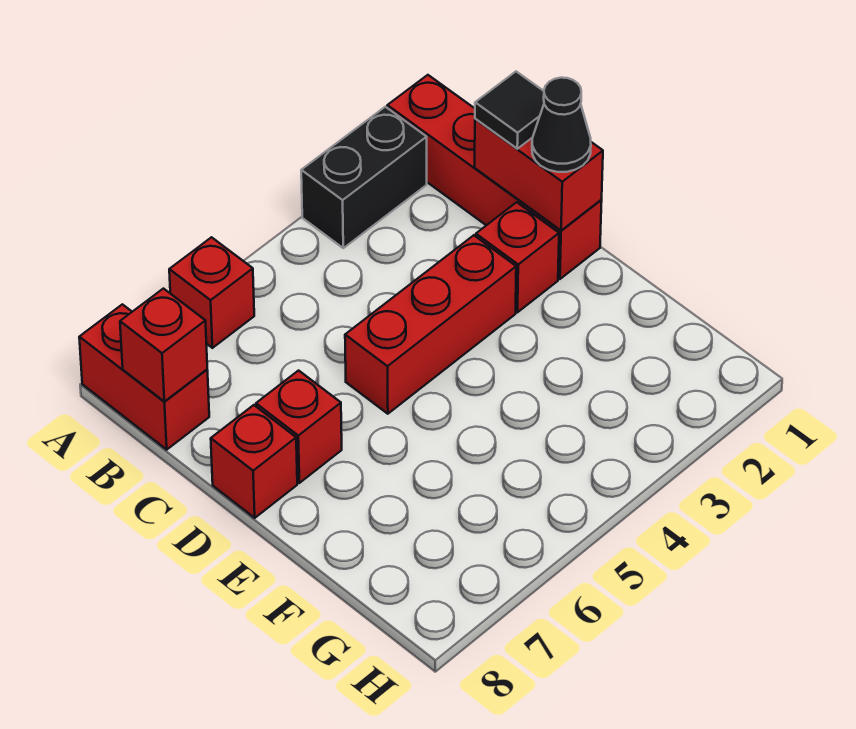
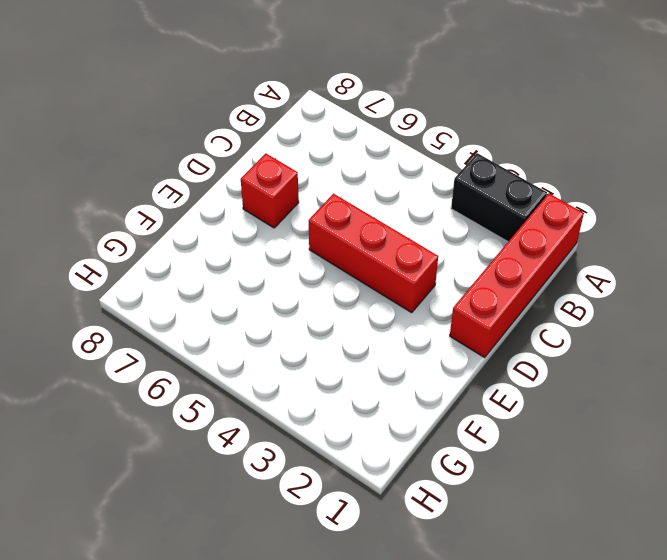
none -> red 1x1 brick [169,237,254,348]
none -> red 1x2 brick [79,304,209,450]
none -> red 1x1 brick [476,202,559,312]

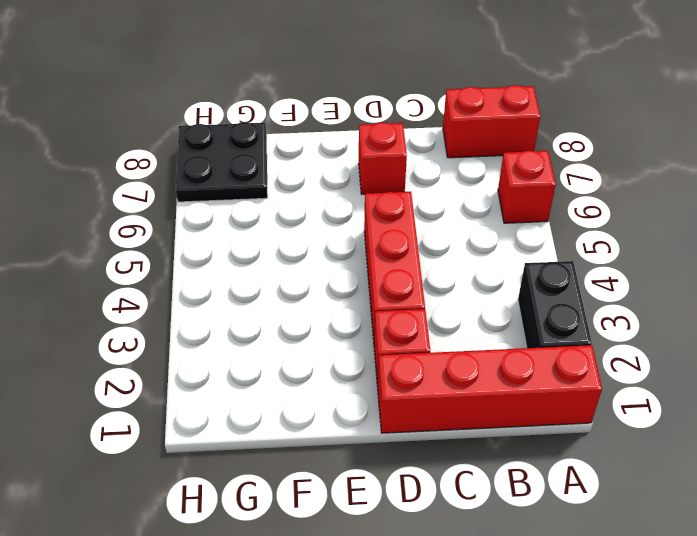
black 2x2 plate [176,122,268,202] -> none
none -> red 1x1 brick [211,405,297,518]
none -> red 1x1 brick [120,289,207,401]
none -> red 1x2 brick [475,119,603,231]

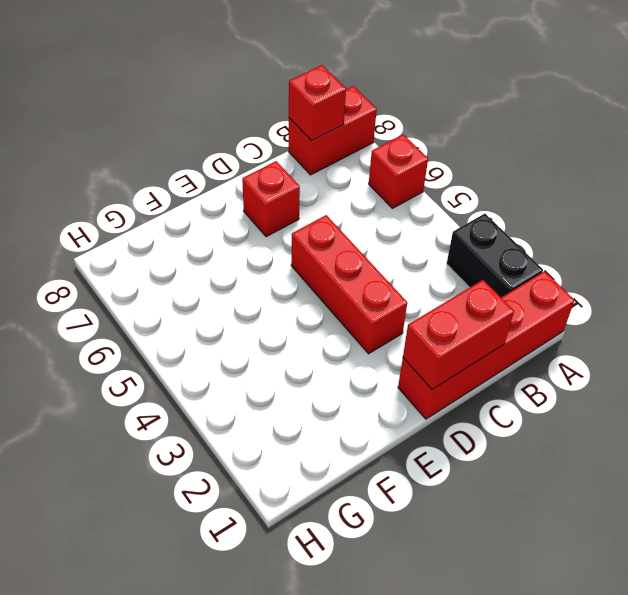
none -> red 1x1 brick [476,202,559,312]
none -> red 1x1 brick [211,405,297,518]
none -> black 1x1 tile [475,72,544,149]

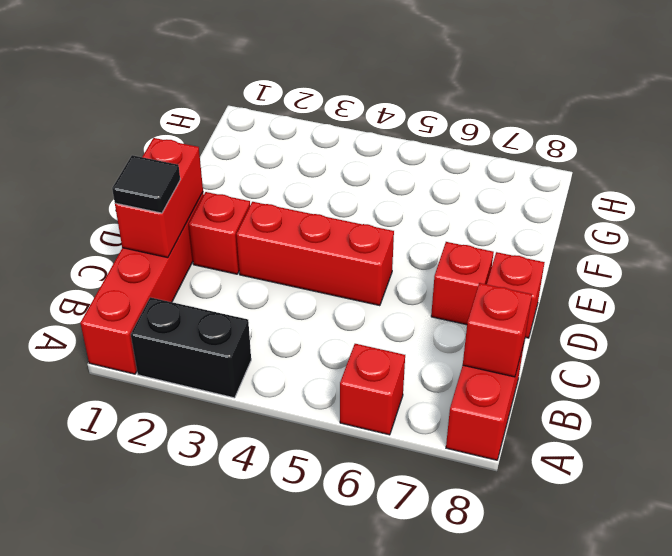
none -> black 1x1 cone [532,78,591,172]

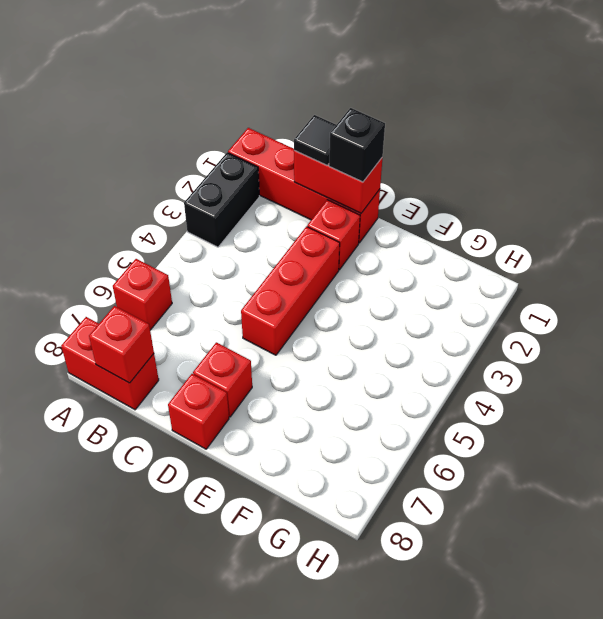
black 1x1 brick [329,108,385,182] -> black 1x1 cone [532,78,591,172]

